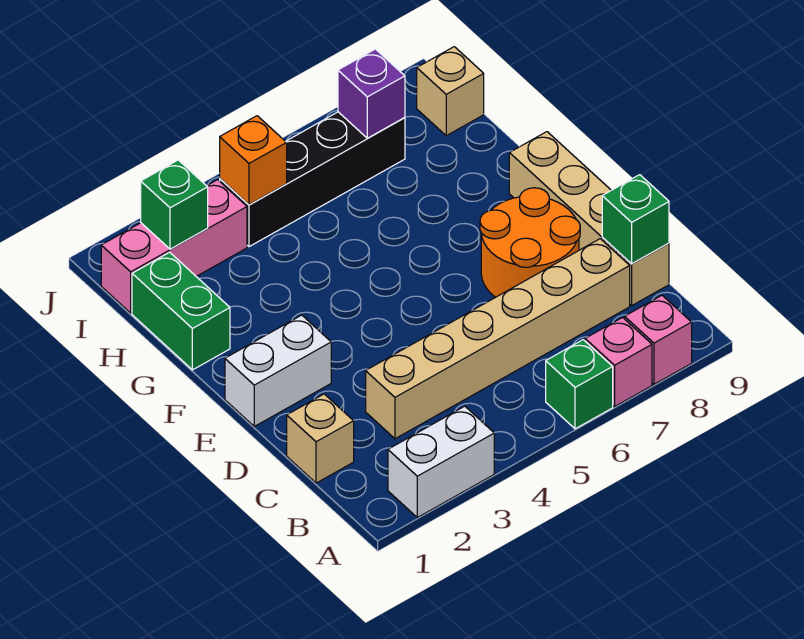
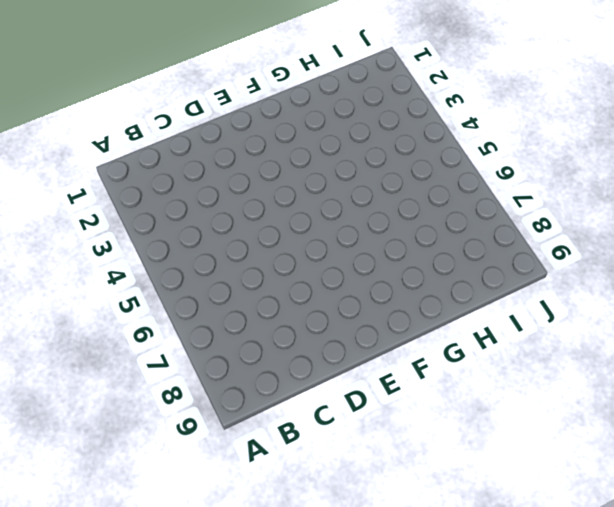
none -> white 1x2 brick [388,406,494,517]
none -> green 1x1 brick [546,340,613,429]
none -> pink 1x1 brick [585,318,652,407]

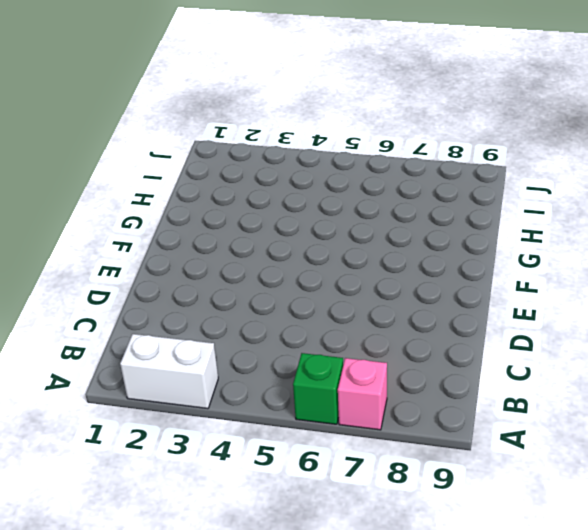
none -> pink 1x1 brick [625,295,692,384]
none -> tan 1x1 brick [287,394,354,483]
none -> tan 1x6 brick [366,239,630,439]

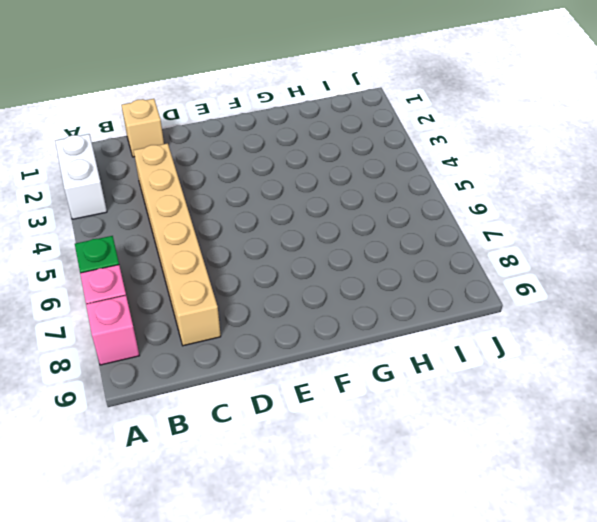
none -> tan 1x4 brick [509,132,669,305]
none -> orange 2x2 round brick [480,188,580,297]
none -> white 1x2 brick [225,315,331,426]

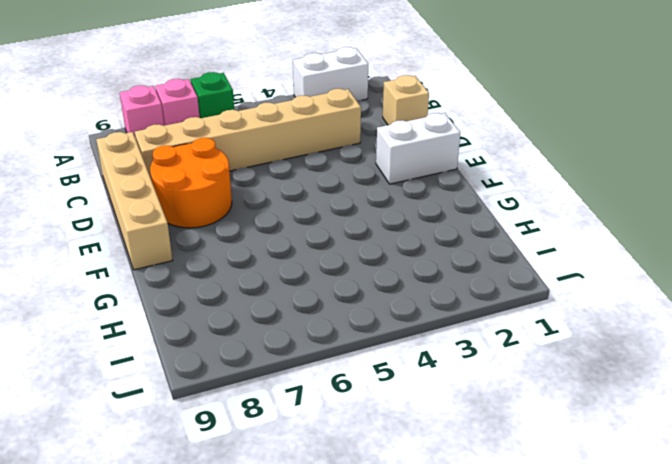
none -> green 1x2 brick [132,252,230,370]
none -> pink 1x3 brick [101,180,247,313]
none -> black 1x4 brick [220,112,405,247]

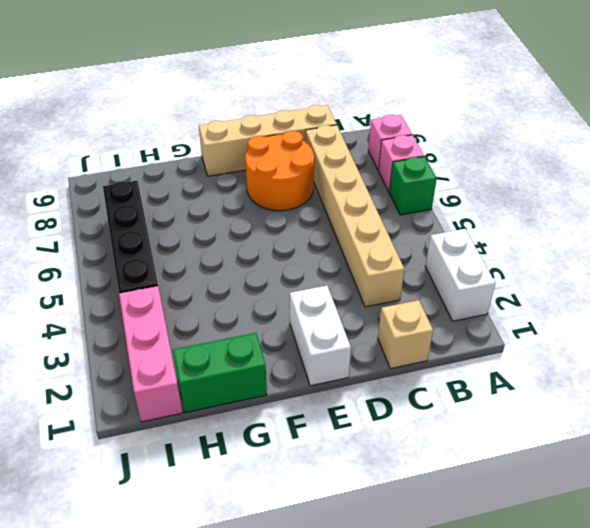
none -> tan 1x1 brick [417,47,484,136]
none -> green 1x1 brick [602,175,669,264]
none -> green 1x1 brick [141,160,208,249]

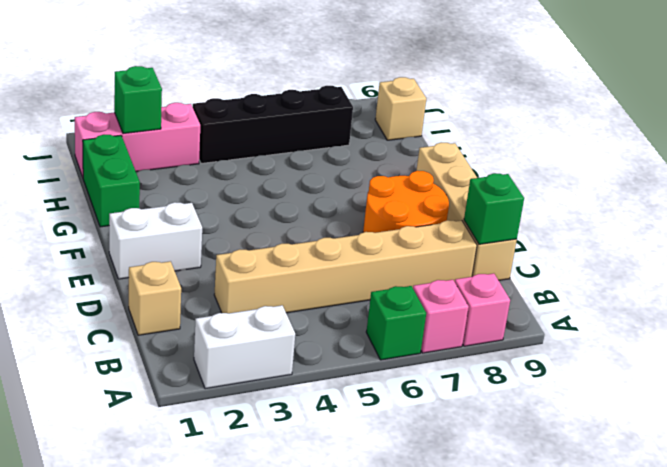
none -> orange 1x1 brick [220,116,287,205]
none -> purple 1x1 brick [338,49,405,138]

